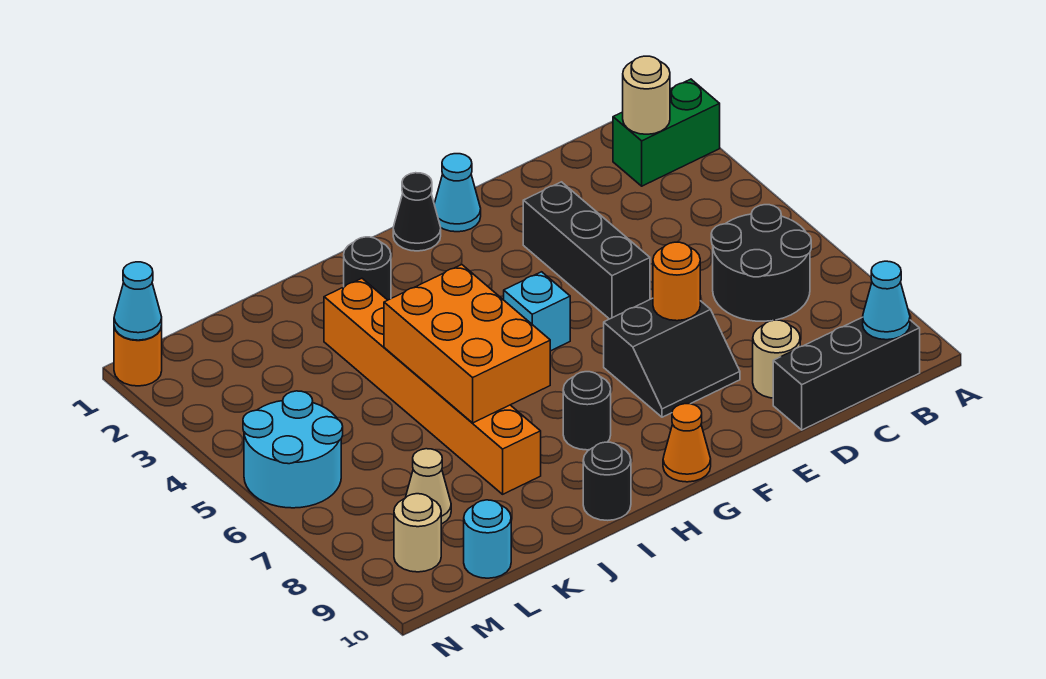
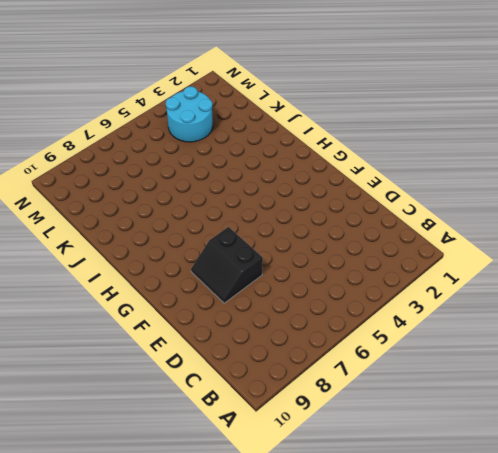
cyan 2x2 round brick [166,86,213,142] -> cyan 2x2 round brick moved to [243,391,343,508]
none -> green 1x2 brick [613,79,720,186]
none -> black 2x2 round brick [711,205,811,321]
none -> black 1x3 brick [773,317,920,430]

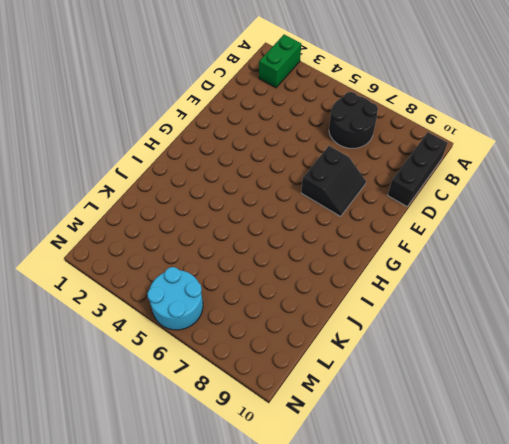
none -> tan 1x1 round brick [753,320,800,398]
none -> black 1x3 brick [523,182,650,319]
none -> cyan 1x1 cone [434,154,481,232]

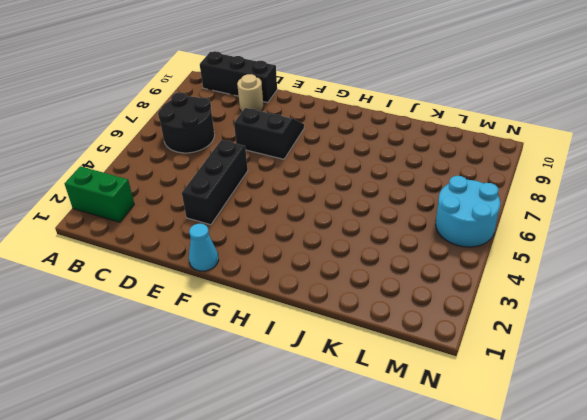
none -> black 1x1 cone [393,173,441,251]
none -> cyan 1x1 brick [504,272,570,351]
none -> orange 1x1 cone [663,404,711,482]

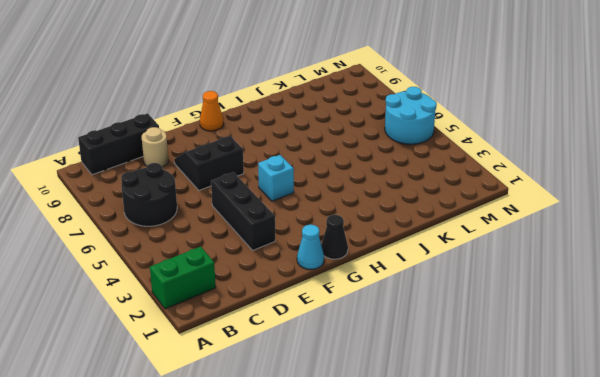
none -> black 1x1 round brick [563,372,611,450]
none -> black 1x1 round brick [344,237,391,300]
none -> black 1x1 round brick [583,442,631,520]

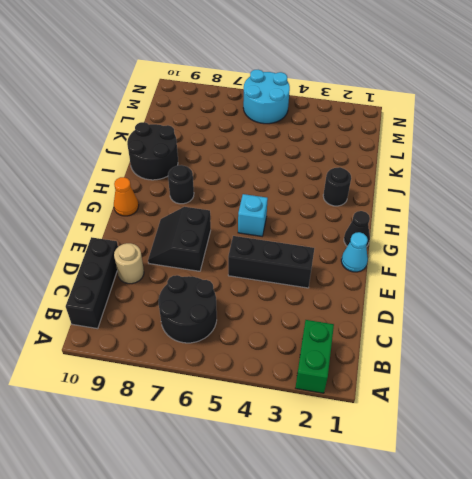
black 2x2 round brick [127,122,178,180] -> black 1x1 round brick [583,442,631,520]
none -> orange 1x6 brick [324,278,541,494]
none -> tan 1x1 cone [405,449,451,524]
none -> cyan 1x1 round brick [464,500,511,578]

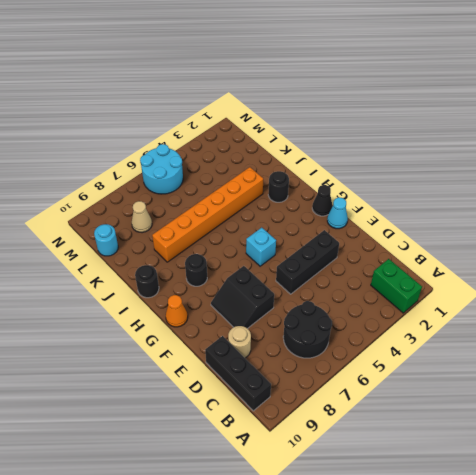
none -> tan 1x1 round brick [394,494,441,572]
none -> orange 1x1 round brick [114,326,162,386]
none -> tan 1x1 round brick [623,56,670,134]

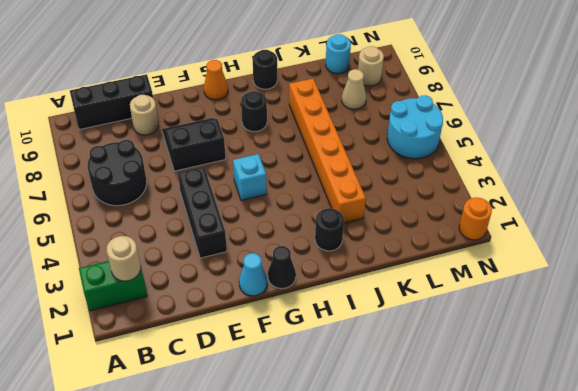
none -> cyan 1x1 cone [863,261,910,340]
none -> orange 1x1 round brick [653,242,700,321]
none -> orange 2x3 brick [384,265,550,423]

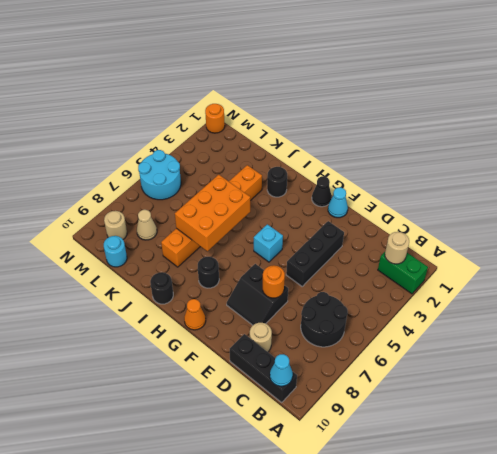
none -> cyan 1x1 cone [114,262,162,340]

